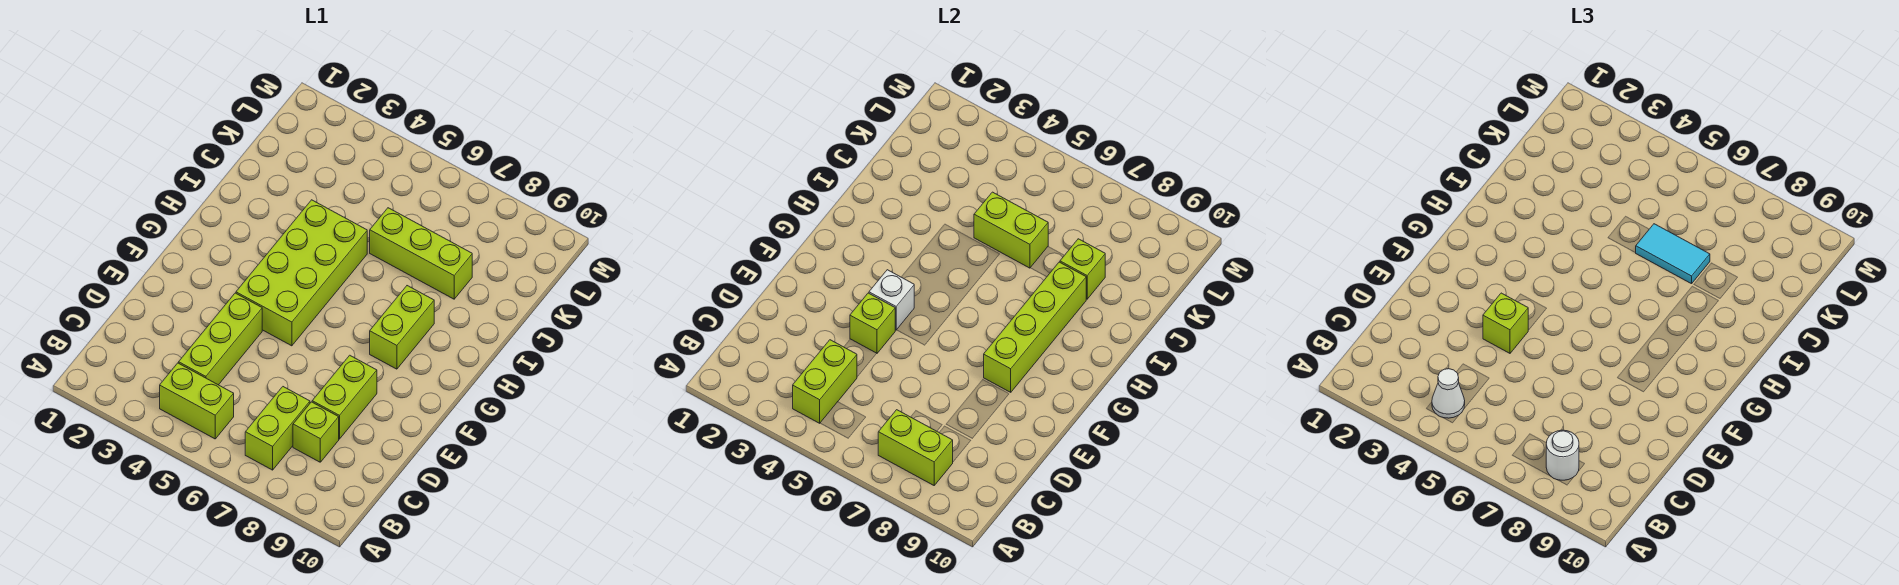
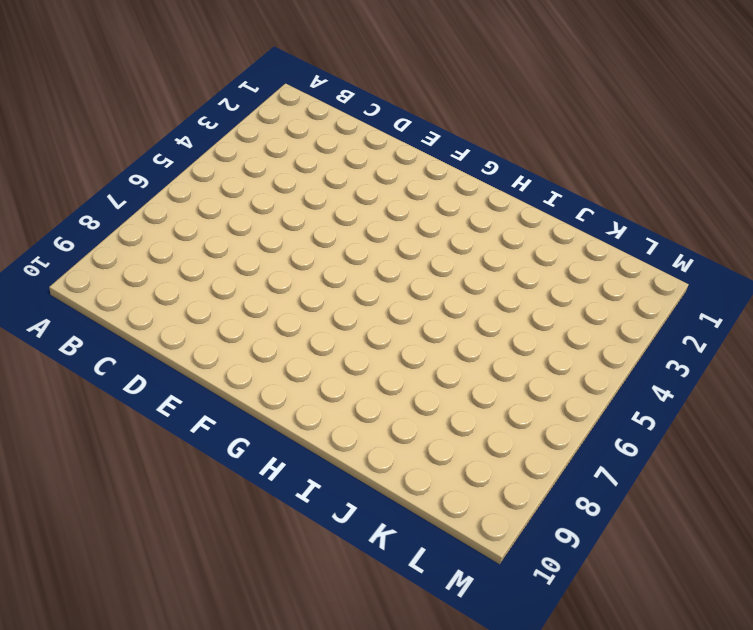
none -> lime 1x2 brick [160,363,234,439]
none -> lime 1x2 brick [245,387,310,470]
none -> lime 1x3 brick [179,293,262,385]

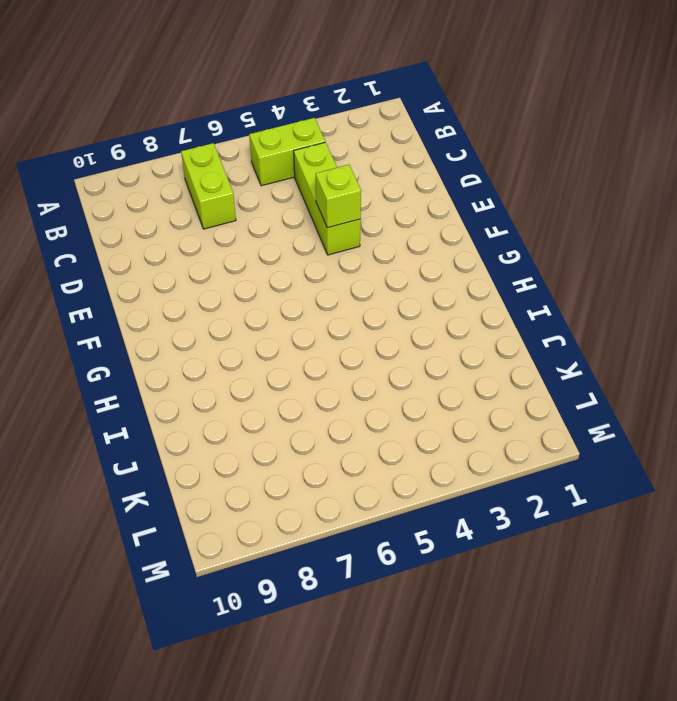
none -> lime 1x1 brick [293,402,339,462]
none -> lime 1x2 brick [312,355,377,439]
none -> lime 2x4 brick [236,200,367,346]

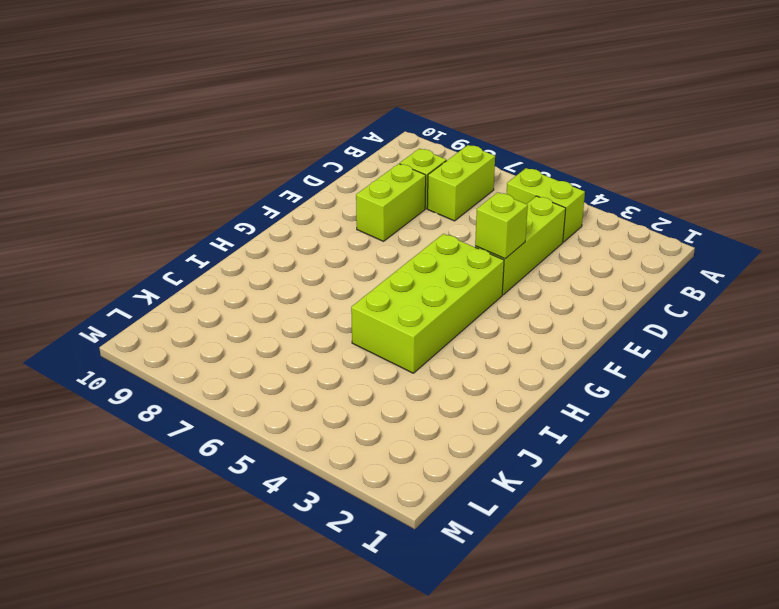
none -> lime 1x2 brick [370,286,434,369]
none -> lime 1x3 brick [370,208,472,299]
none -> lime 1x2 brick [793,340,857,423]

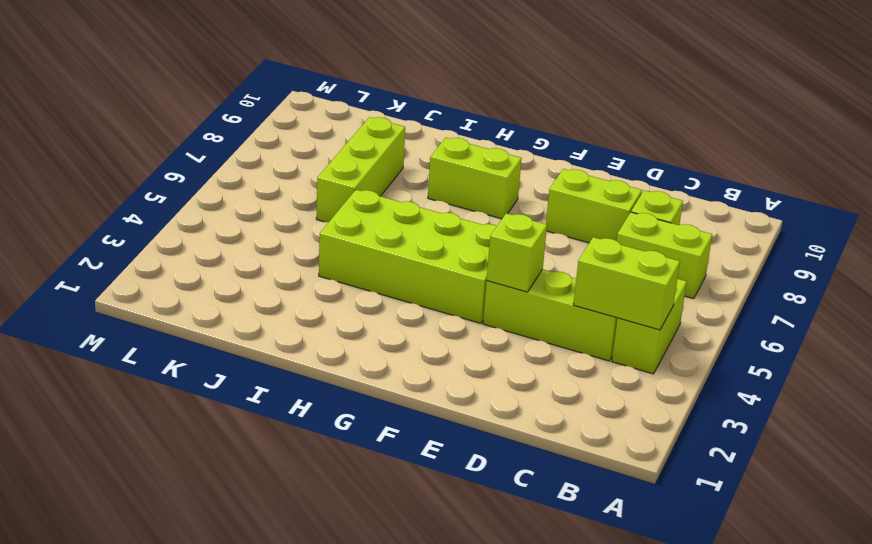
none -> lime 1x2 brick [878,410,953,485]
none -> white 1x1 brick [869,270,914,330]
none -> lime 1x4 brick [984,262,1086,392]

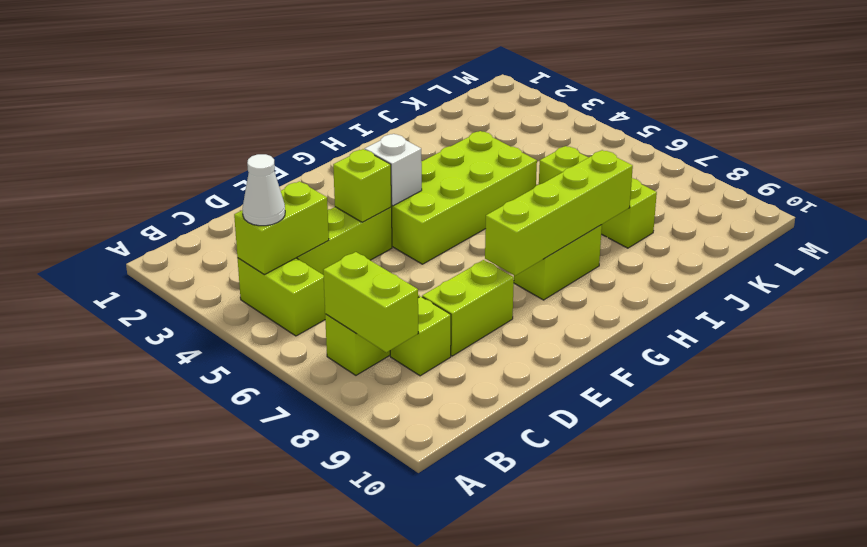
none -> lime 1x2 brick [974,192,1048,268]
none -> lime 1x1 brick [1060,239,1105,299]
none -> white 1x1 round brick [1546,430,1579,480]

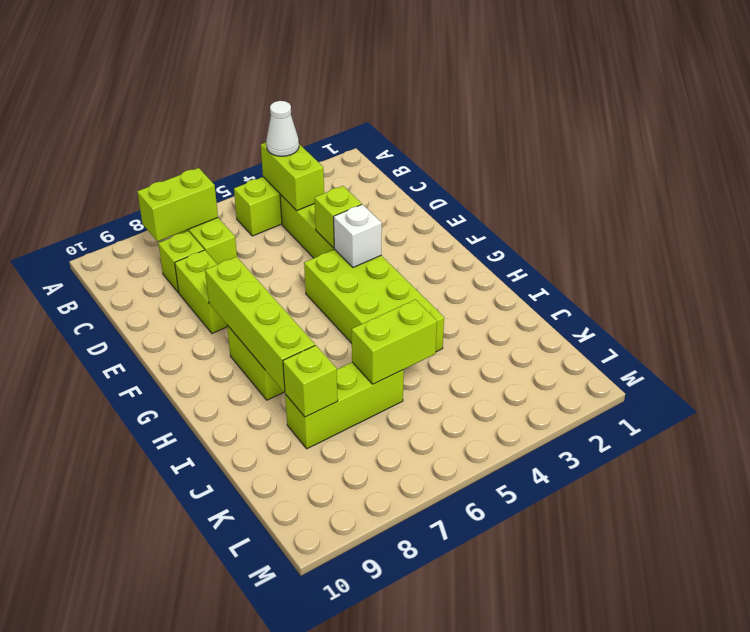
none -> white 1x1 round brick [1546,430,1579,480]
none -> lime 1x1 brick [1483,293,1528,353]
none -> cyan 1x2 tile [1636,224,1710,284]

